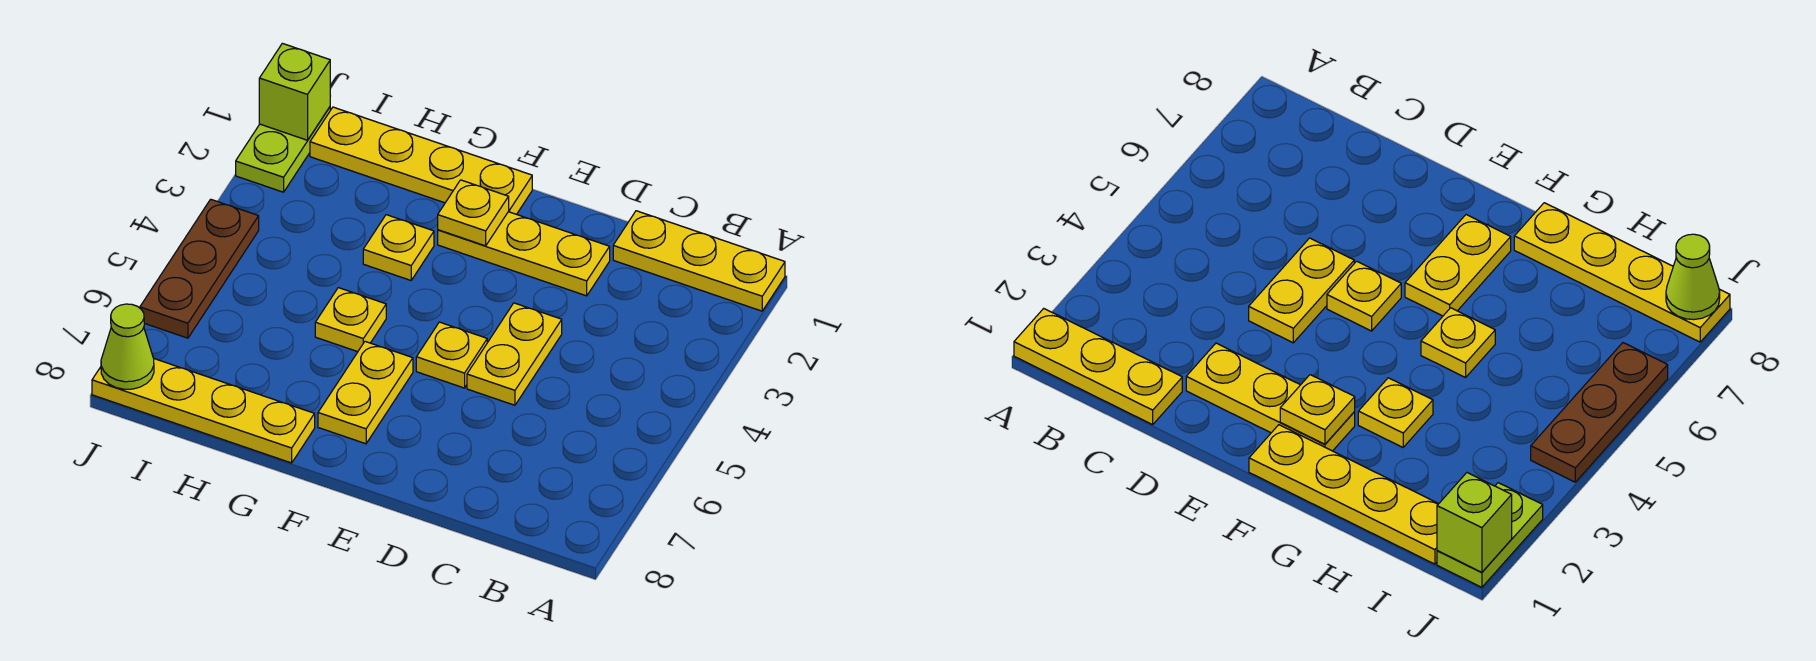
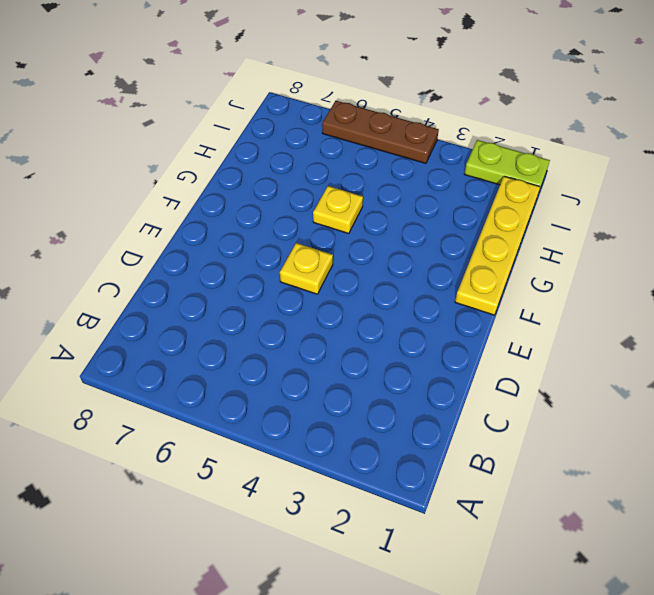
none -> yellow 1x3 plate [613,211,785,311]
none -> yellow 1x3 plate [438,212,610,296]
none -> yellow 1x2 plate [467,303,562,405]

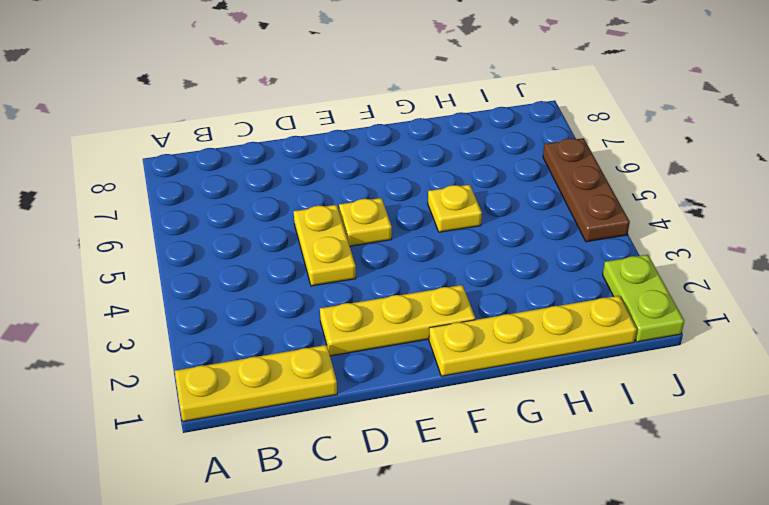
none -> yellow 1x2 plate [318,341,413,444]
none -> yellow 1x1 plate [363,215,434,280]
none -> yellow 1x4 plate [92,359,315,463]

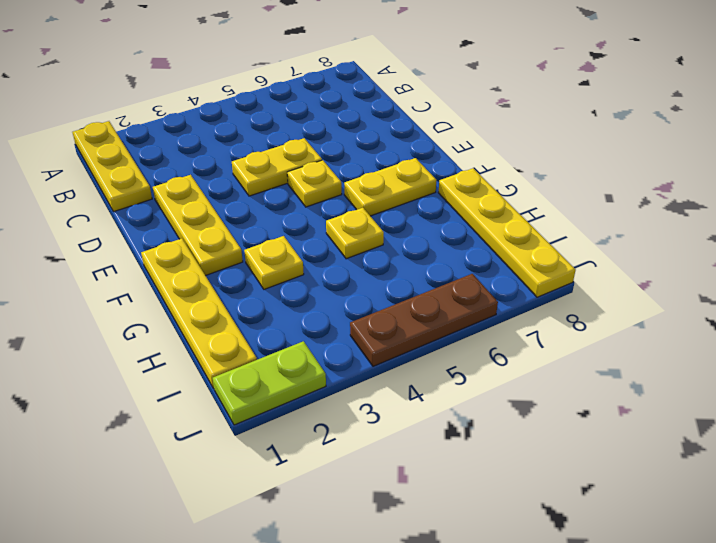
none -> yellow 1x1 plate [438,180,509,246]
none -> lime 1x1 brick [259,43,330,140]
none -> lime 1x1 cone [101,304,154,389]

